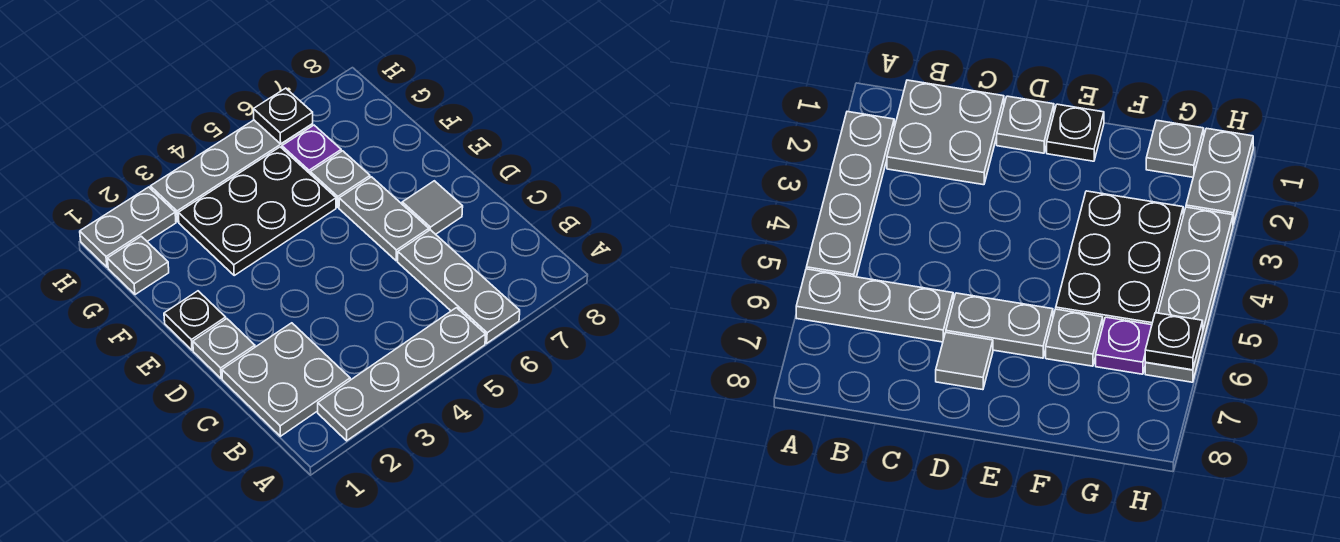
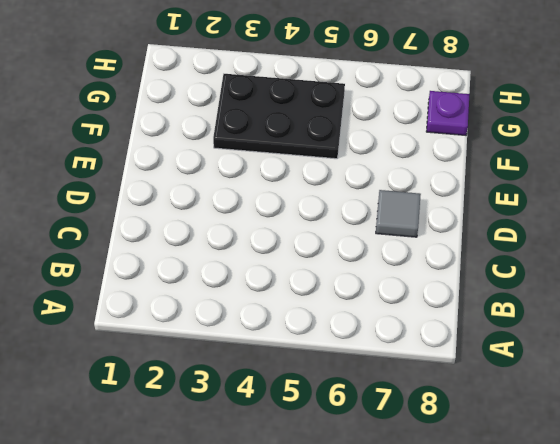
purple 1x1 plate [426,91,469,135] -> purple 1x1 plate moved to [282,125,341,173]
none -> grey 1x4 plate [318,308,486,441]
none -> grey 1x3 plate [398,230,520,343]
none -> grey 2x2 plate [222,323,350,436]

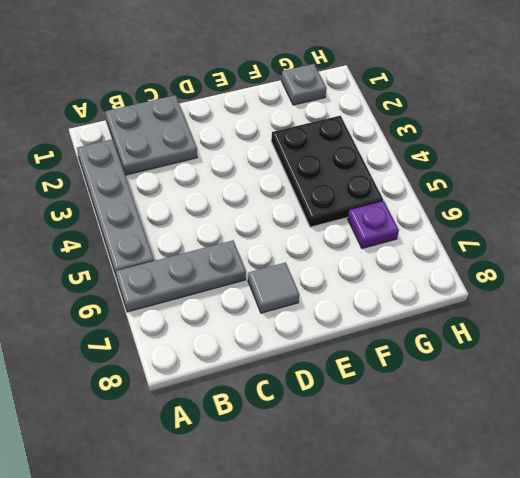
none -> grey 1x1 plate [193,319,255,379]
none -> grey 1x2 plate [339,177,429,261]
none -> black 1x1 plate [164,291,226,350]

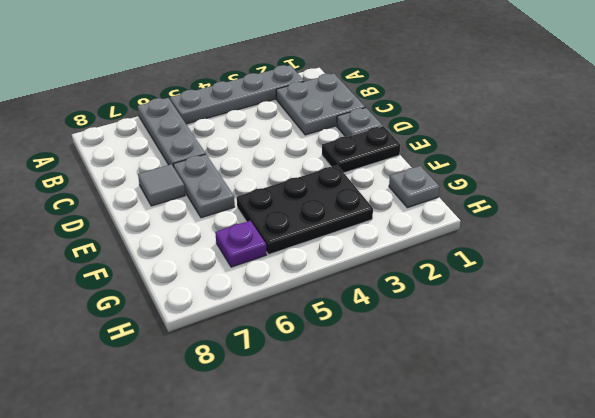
black 1x2 plate [322,126,401,173] -> black 1x1 plate [164,291,226,350]
none -> grey 1x1 plate [310,151,370,207]
none -> grey 1x2 plate [80,187,176,267]
none -> grey 1x4 plate [150,120,313,222]

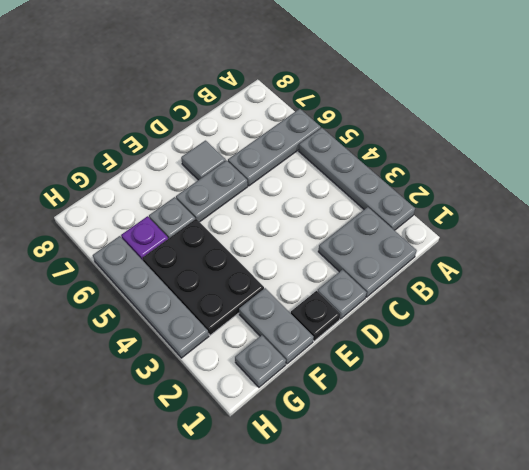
grey 1x2 plate [239,288,314,364] -> grey 1x2 plate moved to [80,187,176,267]
none -> black 1x1 plate [254,88,313,144]

